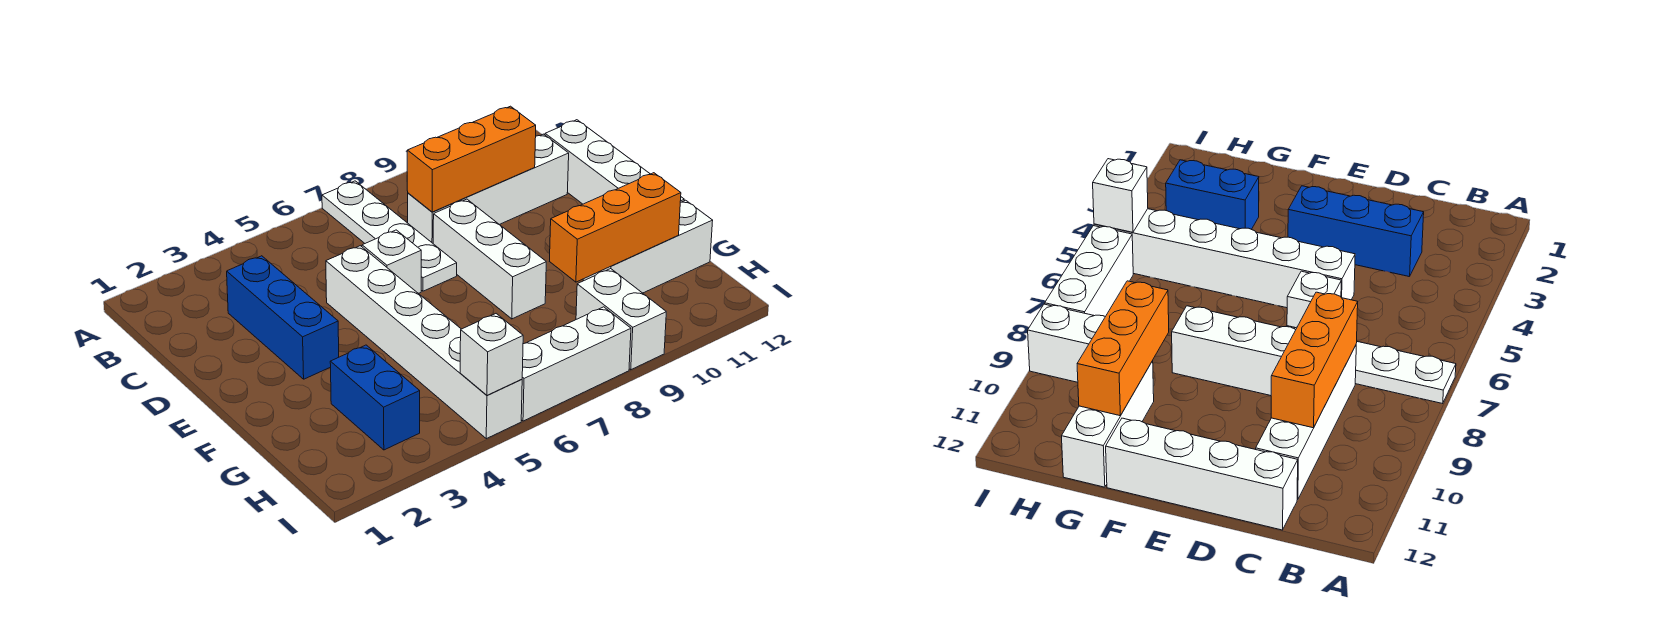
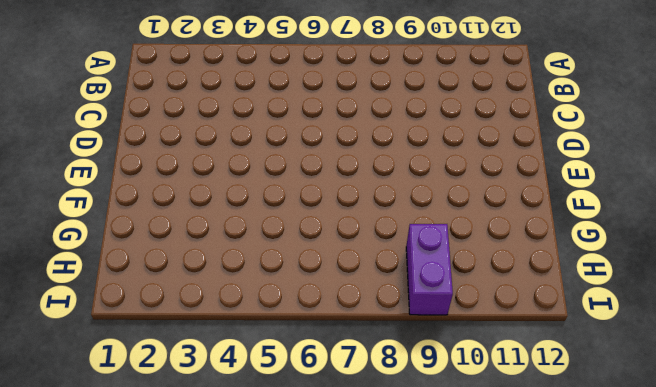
purple 1x2 brick [406,224,453,315] -> white 1x2 brick [576,269,666,370]
none -> white 1x4 plate [322,181,457,291]
none -> blue 1x3 brick [227,256,339,379]
none -> white 1x4 brick [408,134,569,243]

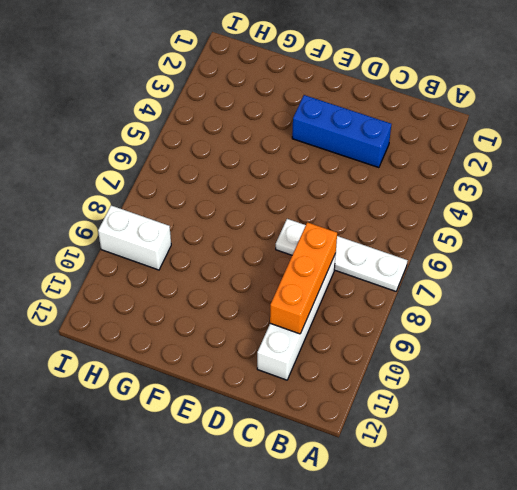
none -> white 1x4 brick [545,120,684,204]
none -> white 1x6 brick [326,246,522,439]
none -> white 1x1 brick [362,230,421,293]

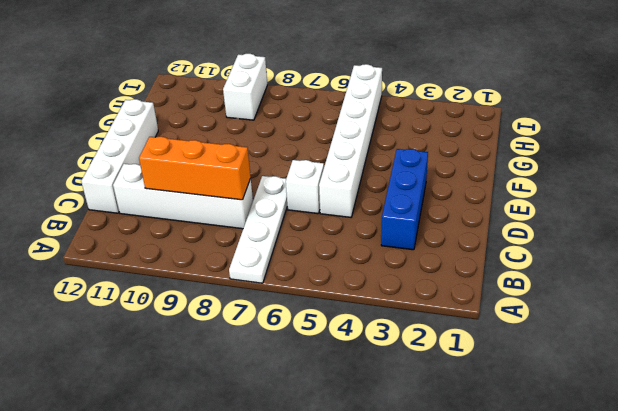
none -> white 1x3 brick [433,199,546,319]
none -> blue 1x2 brick [330,345,420,450]
none -> white 1x3 brick [583,200,713,293]

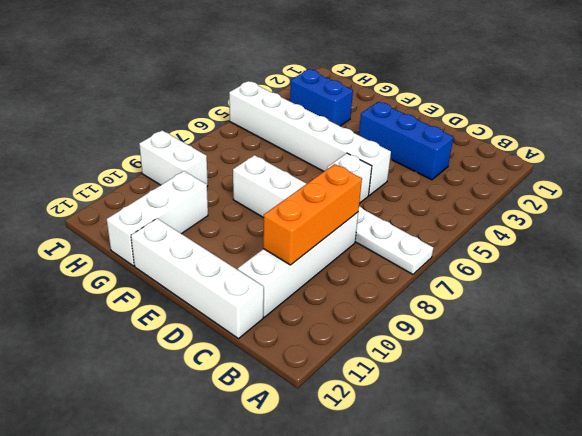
none -> white 1x3 brick [521,307,631,421]
none -> orange 1x3 brick [550,173,681,282]
none -> white 1x1 brick [460,314,523,395]

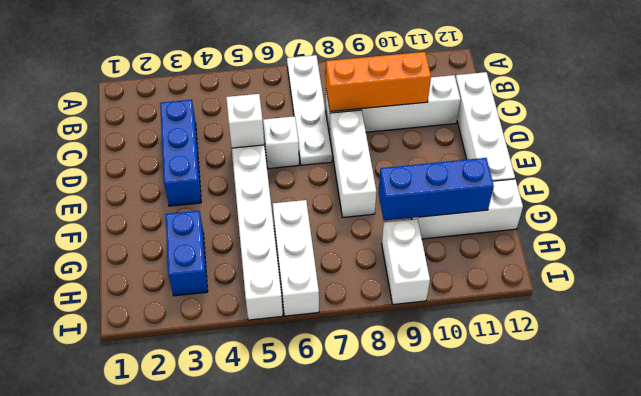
white 1x1 brick [226,94,264,148] -> white 1x1 brick moved to [460,314,523,395]
white 1x3 brick [273,200,319,316] -> white 1x3 brick turned to [521,307,631,421]
blue 1x3 brick [378,158,494,221] -> orange 1x3 brick [550,173,681,282]

